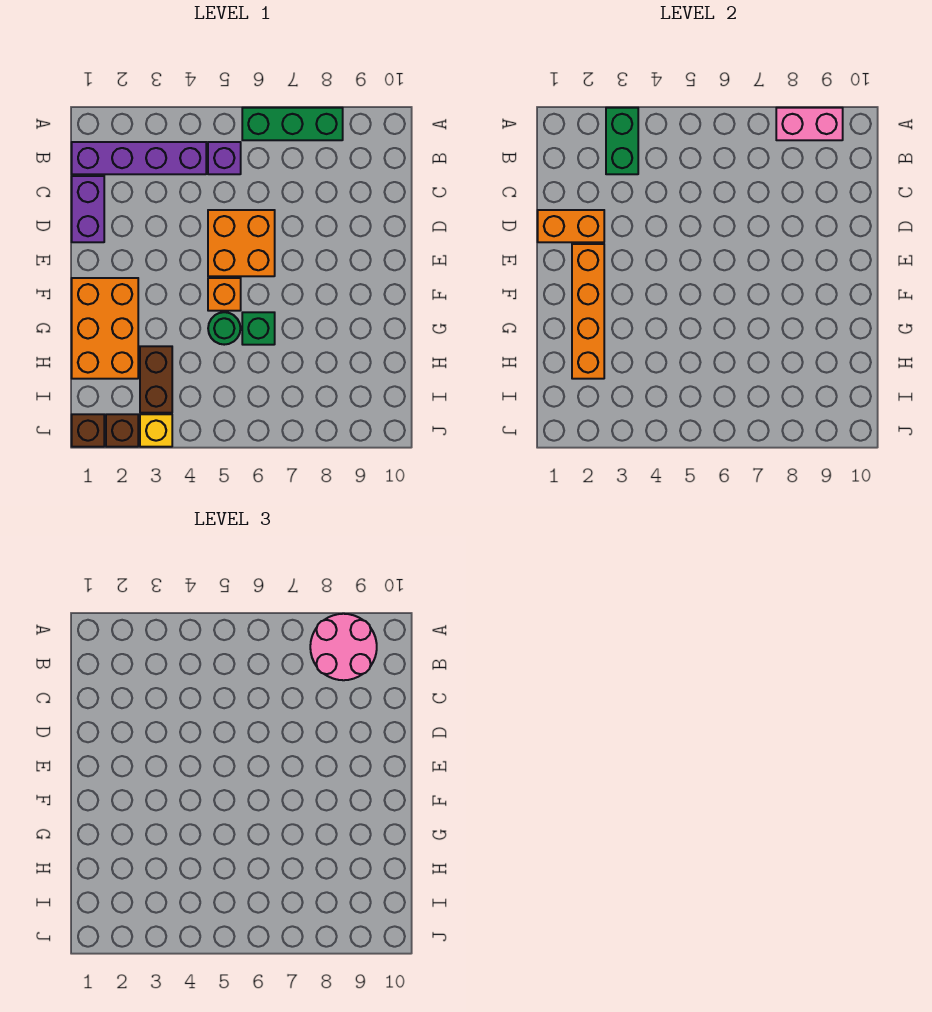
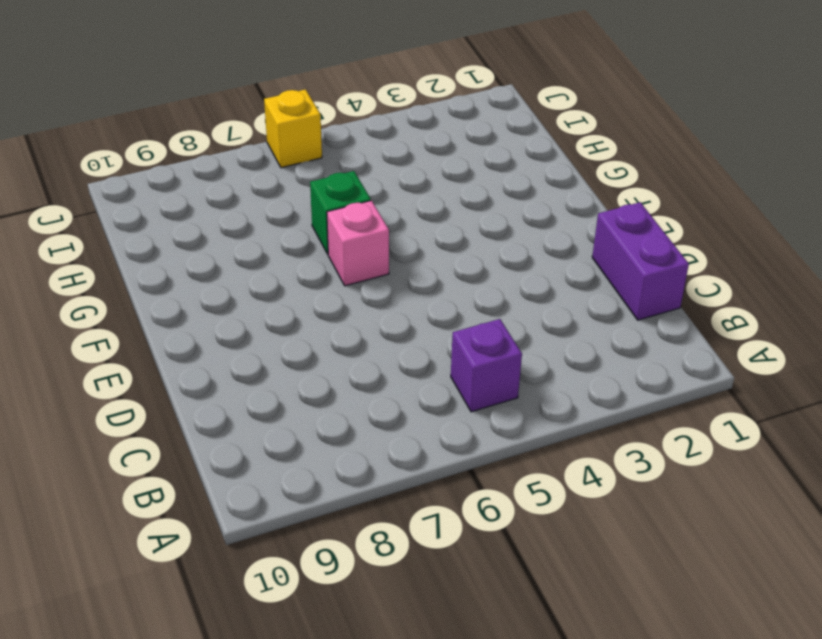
pink 1x1 brick [327,201,389,286] -> none
yellow 1x1 brick [264,89,322,168] -> yellow 1x1 brick moved to [140,414,172,447]
none -> green 1x3 brick [242,108,343,140]
none -> purple 1x4 brick [72,142,206,174]
none -> orange 2x2 brick [208,210,275,276]

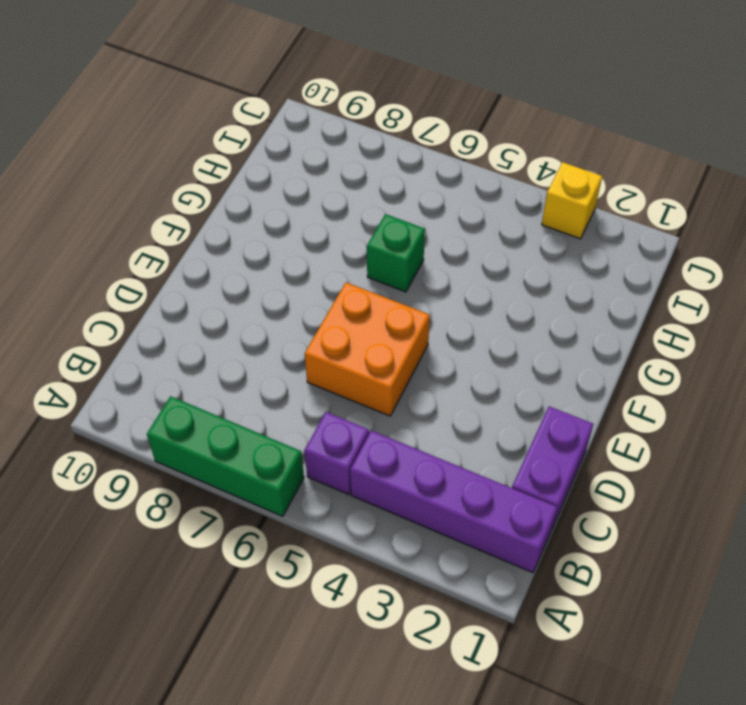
none -> orange 2x3 brick [72,278,138,379]
none -> orange 1x1 brick [208,278,241,311]
none -> green 1x1 round brick [208,312,240,345]

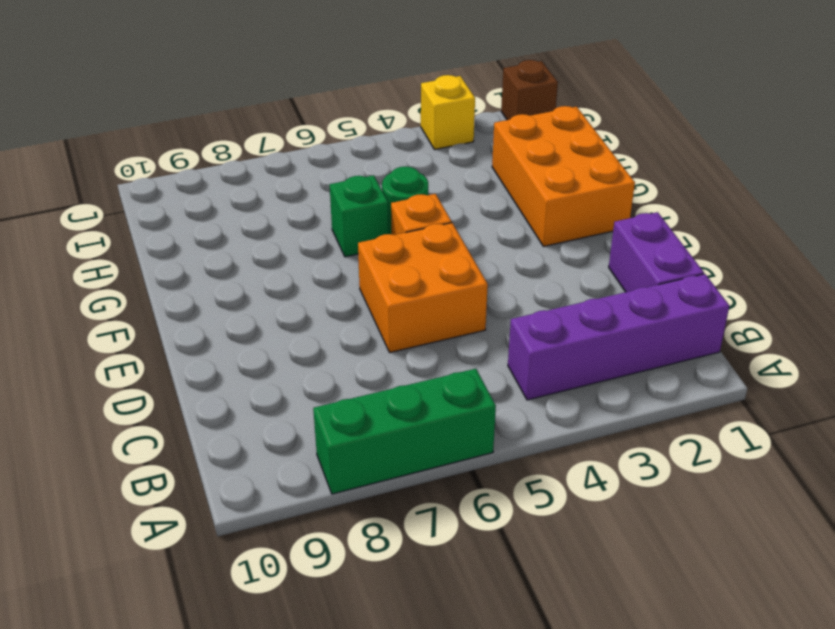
none -> purple 1x1 brick [208,142,241,174]
none -> brown 1x2 brick [140,346,172,413]
none -> brown 1x1 brick [106,414,138,447]

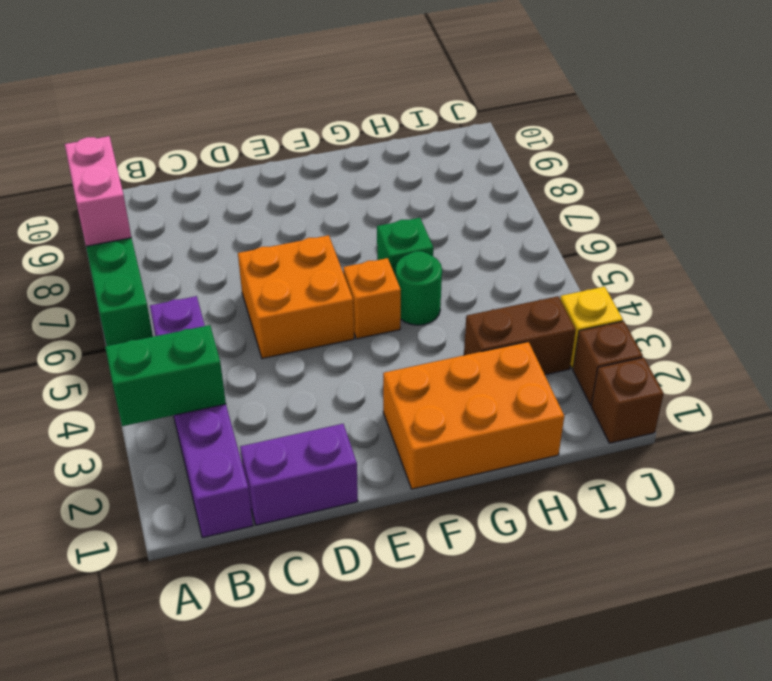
none -> orange 1x2 brick [538,210,604,242]
none -> orange 1x4 brick [572,244,604,379]
none -> pink 2x2 round brick [310,614,377,680]

